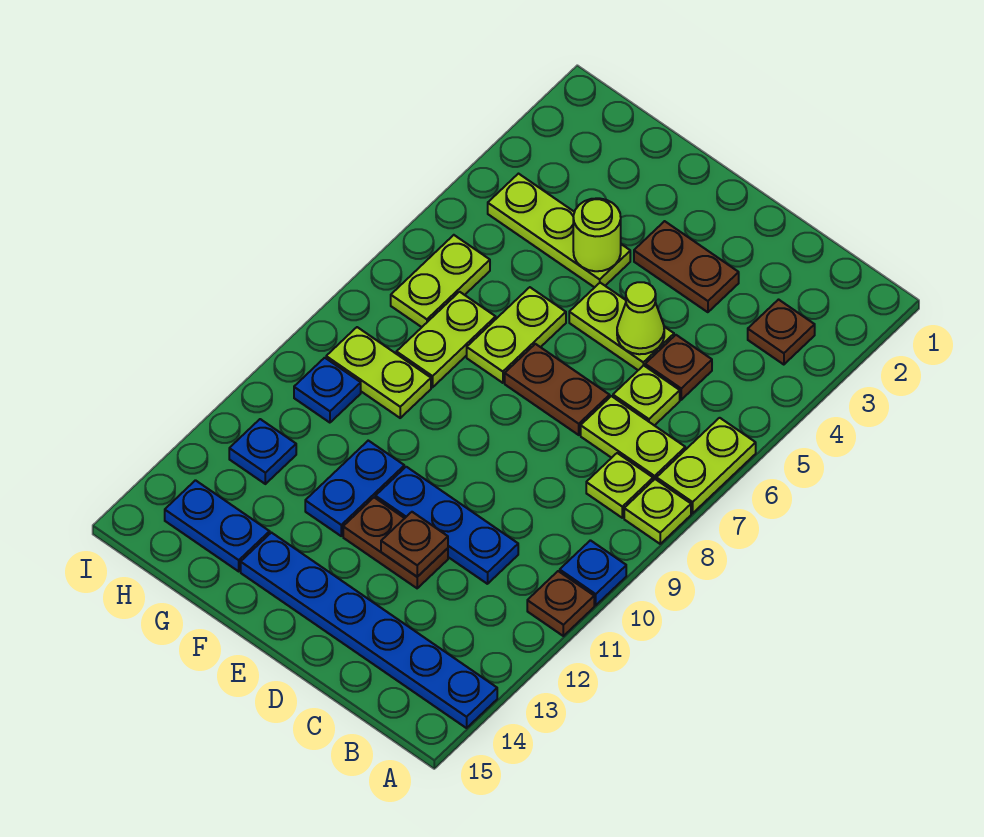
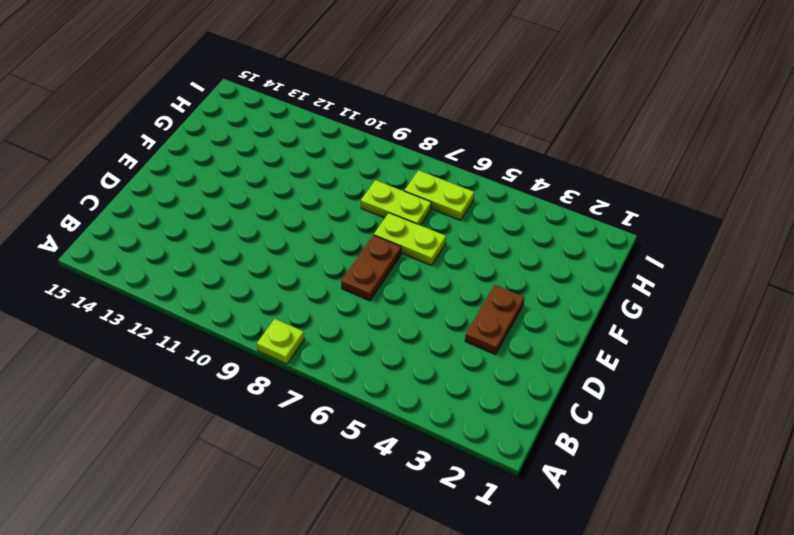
none -> lime 1x2 plate [657,418,756,513]
none -> blue 1x1 plate [560,540,626,605]
none -> brown 1x1 plate [527,571,594,636]

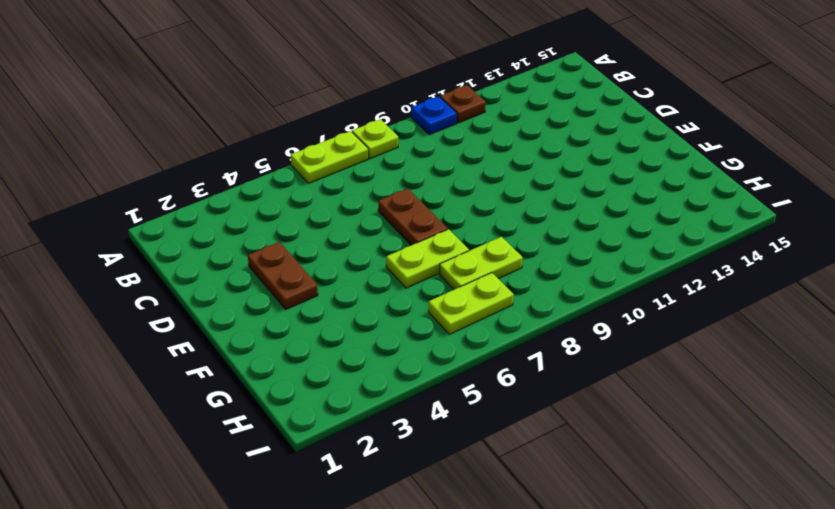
none -> blue 1x6 plate [241,533,497,728]
none -> brown 1x1 plate [748,300,815,365]
none -> lime 1x2 plate [581,396,685,480]

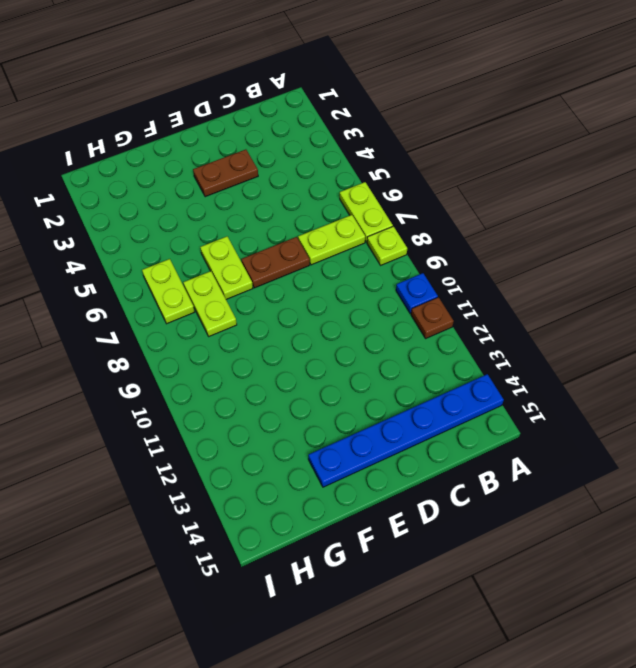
none -> brown 1x1 plate [748,300,815,365]
none -> lime 1x1 plate [586,453,653,518]
none -> brown 1x1 plate [645,335,712,400]

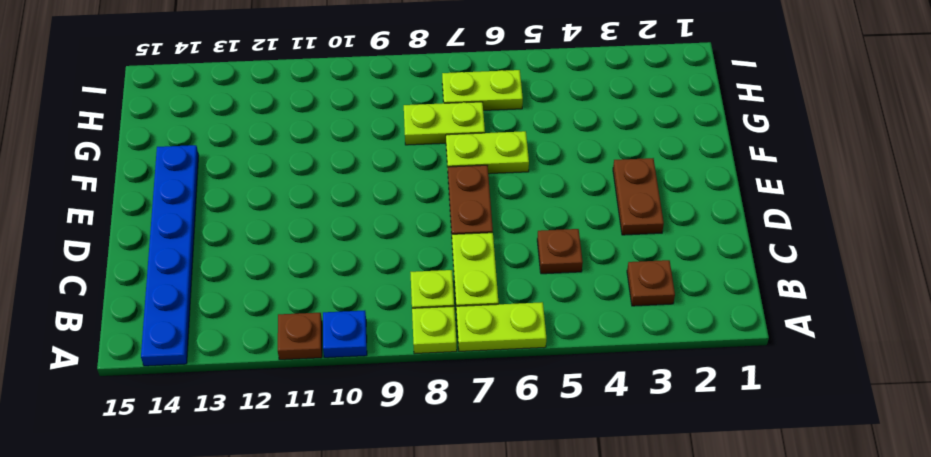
none -> lime 1x1 plate [613,365,680,426]
none -> blue 1x3 plate [375,467,518,584]
none -> lime 1x2 plate [569,283,674,370]

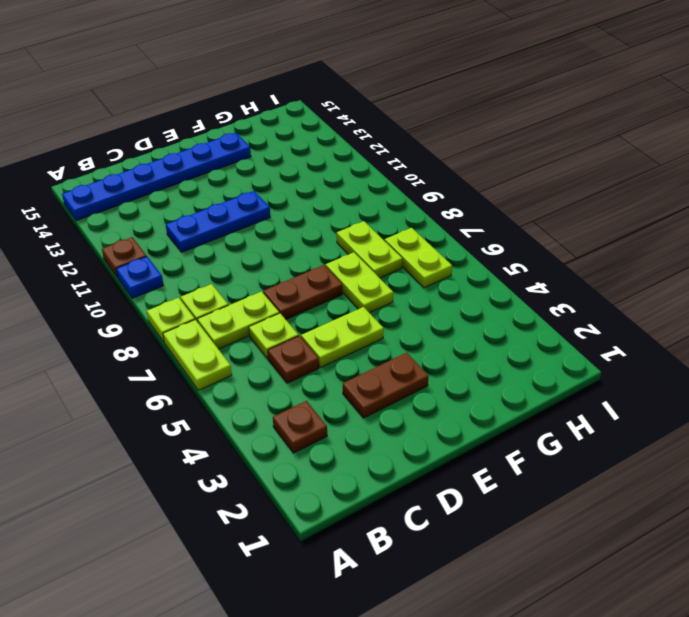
none -> brown 1x2 plate [343,498,448,588]
none -> lime 1x3 plate [488,174,630,287]
none -> blue 1x2 plate [305,441,404,536]

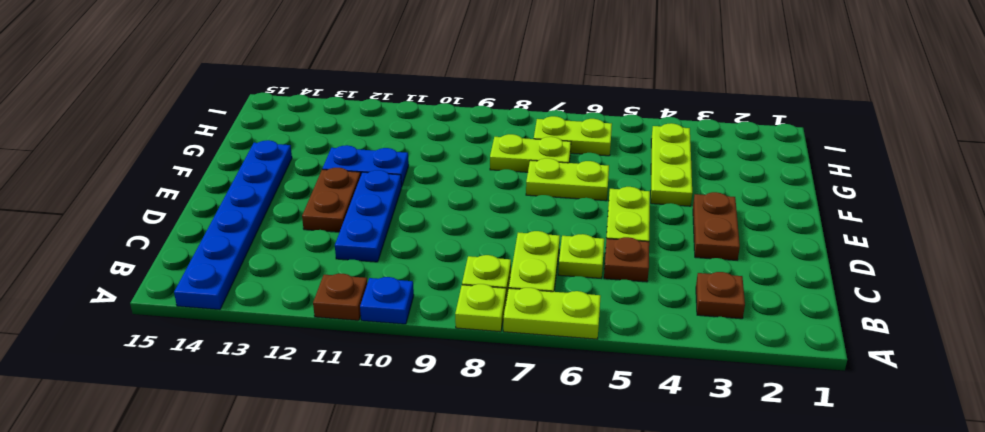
none -> brown 1x2 plate [505,344,610,435]
none -> lime 1x2 plate [326,327,431,418]
none -> blue 1x2 plate [165,480,270,571]

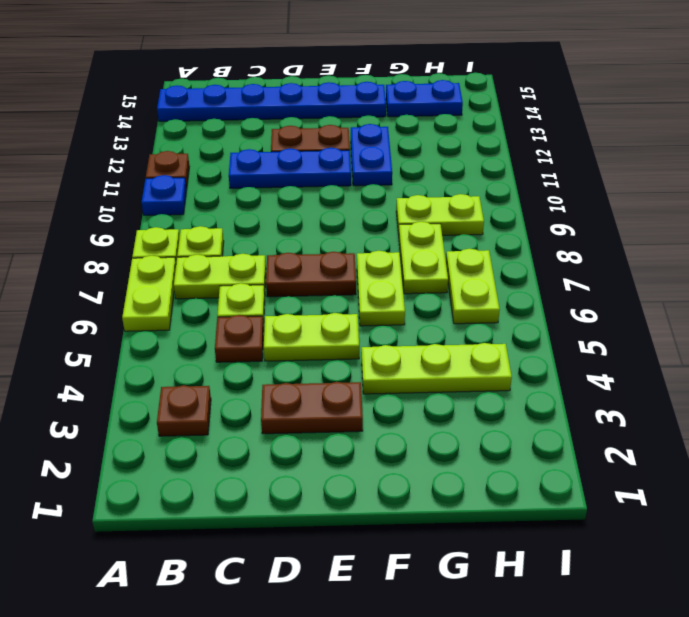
none -> blue 1x1 plate [294,358,361,423]
none -> blue 1x1 plate [229,419,296,484]
none -> lime 1x1 cone [617,282,664,354]

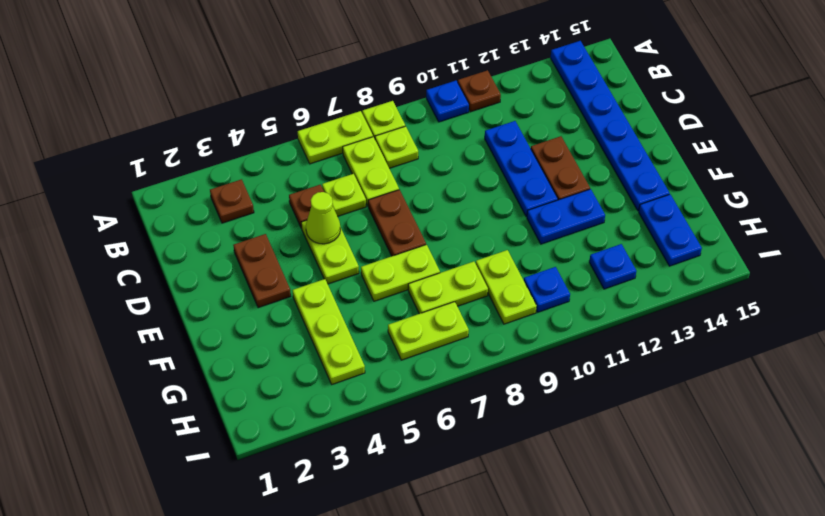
none -> brown 1x1 plate [381,512,448,577]
none -> lime 1x1 round brick [573,198,621,271]

